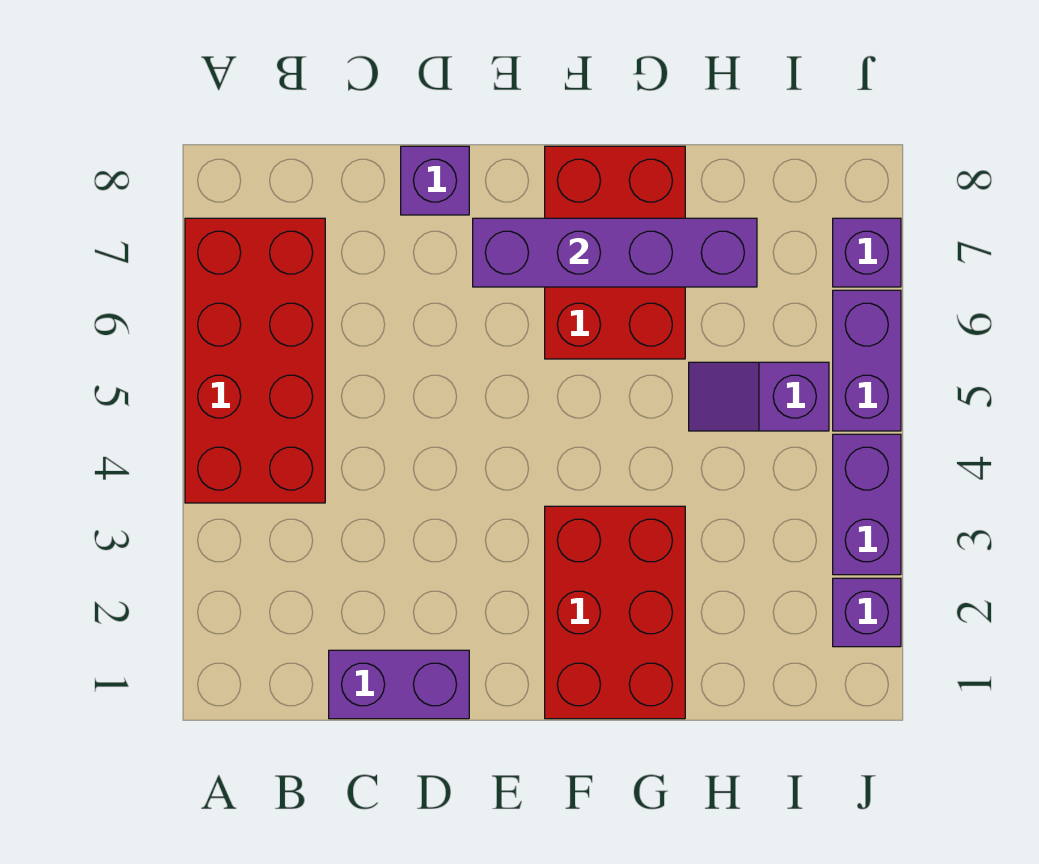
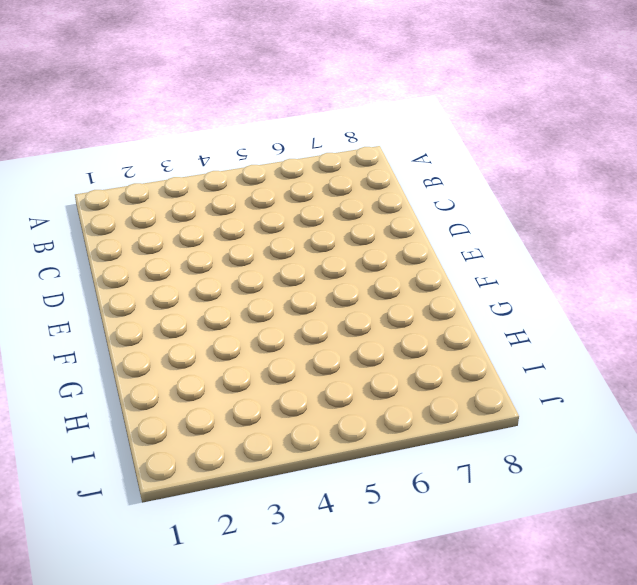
none -> red 2x4 brick [185,218,325,503]
none -> purple 1x2 brick [329,650,469,719]

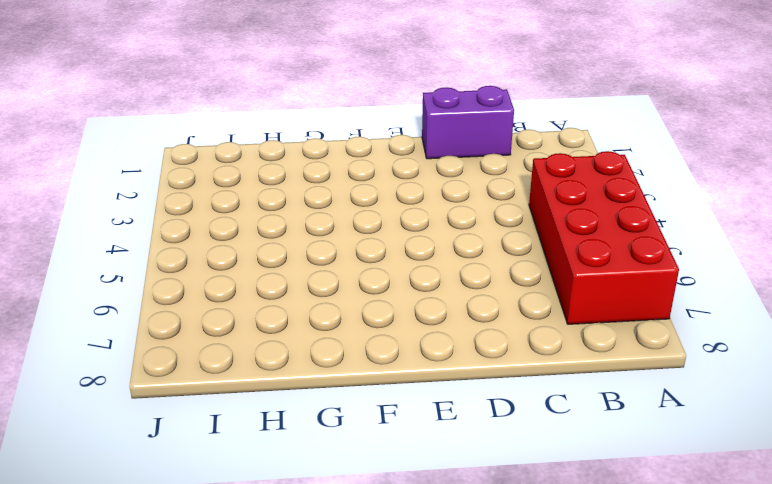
none -> purple 1x1 brick [401,146,469,215]
none -> red 2x3 brick [545,506,685,719]

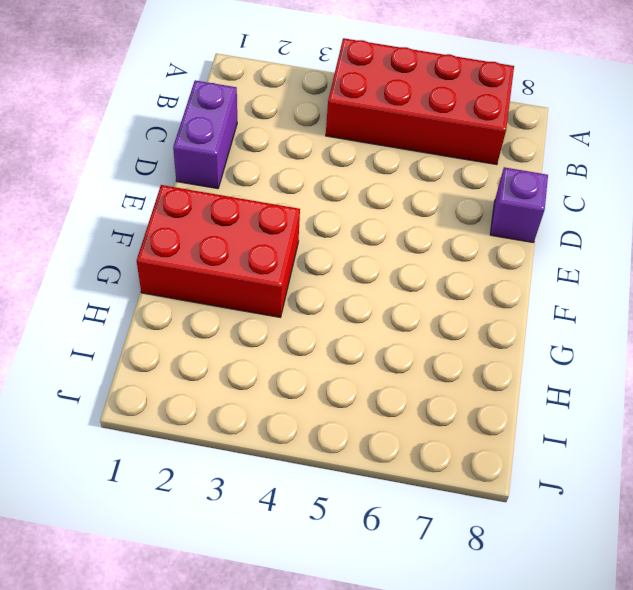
none -> red 2x3 brick [545,146,685,359]
none -> purple 1x2 slope [689,362,829,431]

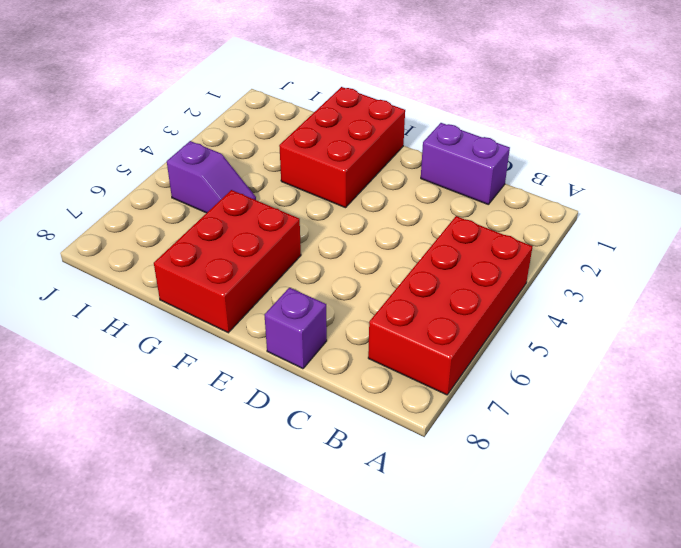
none -> purple 1x1 brick [833,578,901,647]
none -> purple 1x2 brick [833,434,901,575]

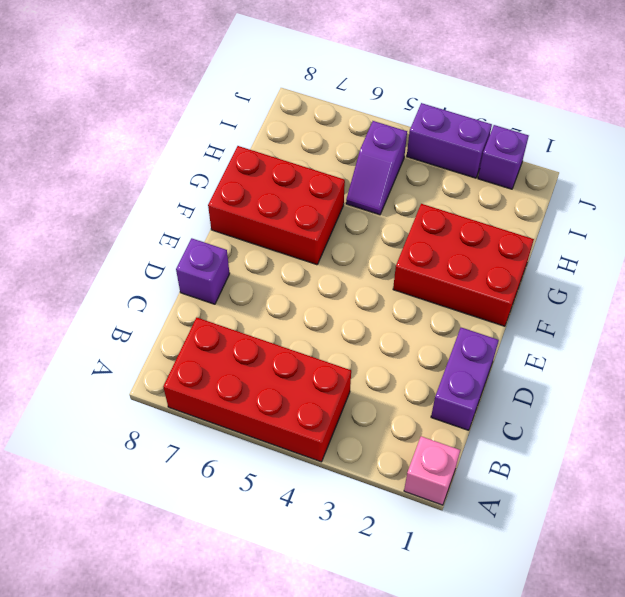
pink 1x1 brick [404,436,460,505] -> none
none -> purple 1x2 brick [833,290,901,431]
none -> purple 1x1 brick [833,218,901,287]

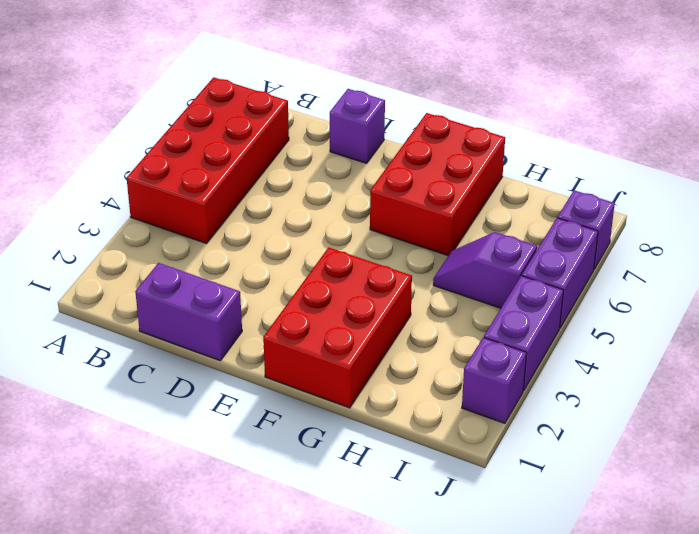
none -> purple 1x4 brick [473,218,757,287]

